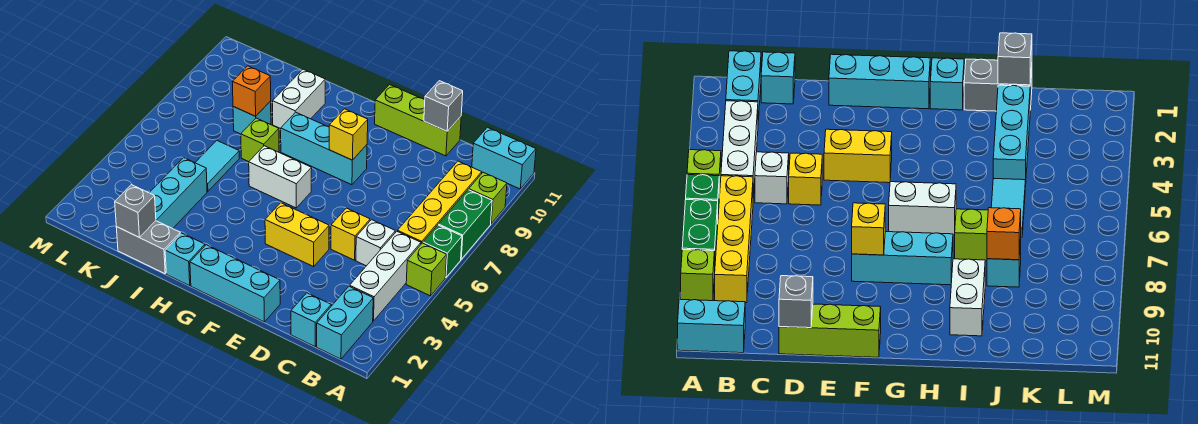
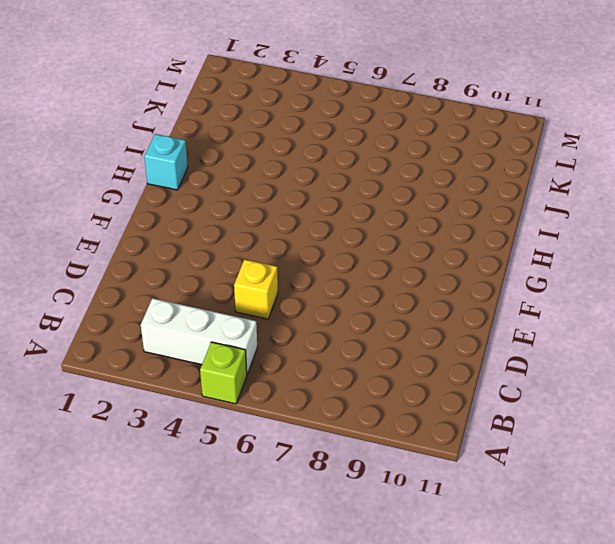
none -> green 1x1 brick [423,225,462,277]
none -> green 1x2 brick [438,190,492,259]
none -> lime 1x1 brick [469,172,507,224]

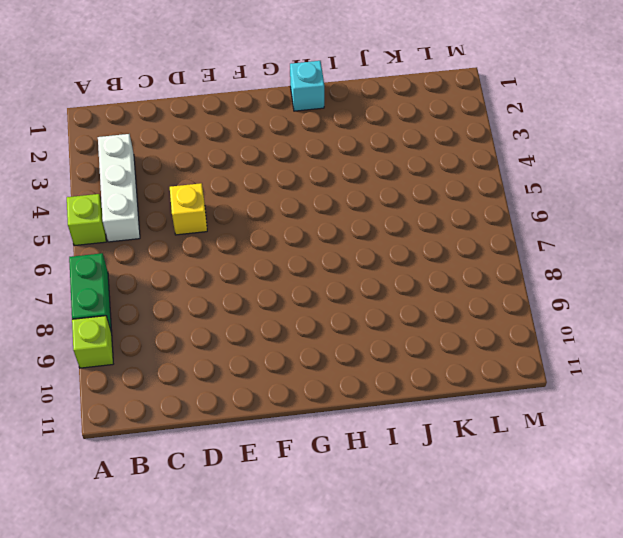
none -> green 1x1 brick [423,225,462,277]
none -> cyan 1x2 brick [472,127,536,189]
none -> cyan 1x2 brick [317,286,373,359]

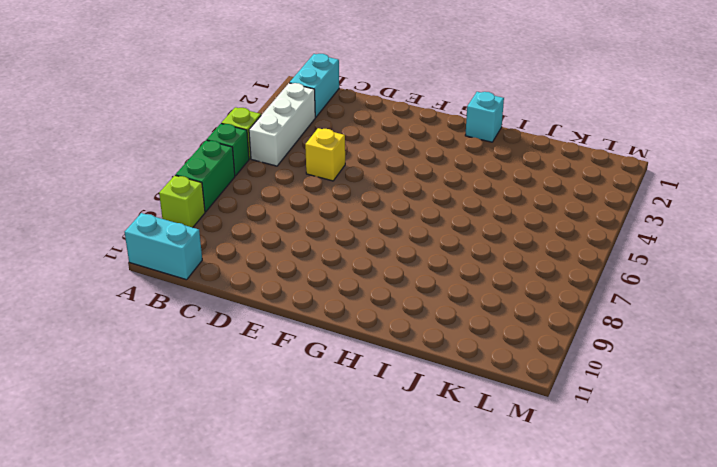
none -> yellow 1x4 brick [397,161,482,244]
none -> cyan 1x1 brick [291,293,331,346]
none -> white 1x1 brick [356,220,395,266]

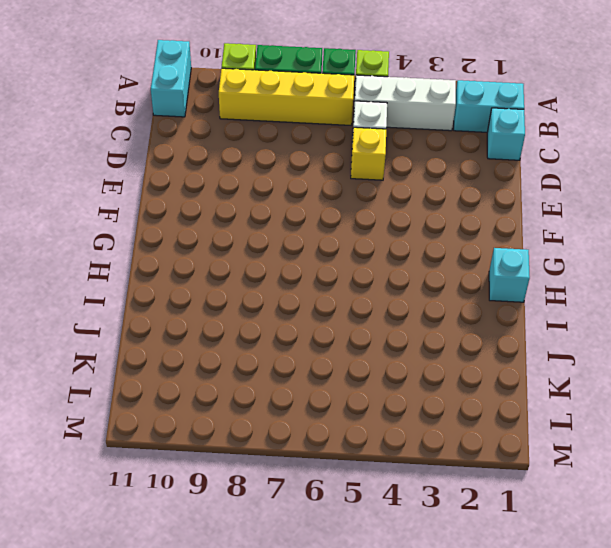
none -> lime 1x3 brick [375,85,461,156]
none -> cyan 1x3 brick [190,245,280,322]
none -> yellow 1x2 brick [265,203,329,267]

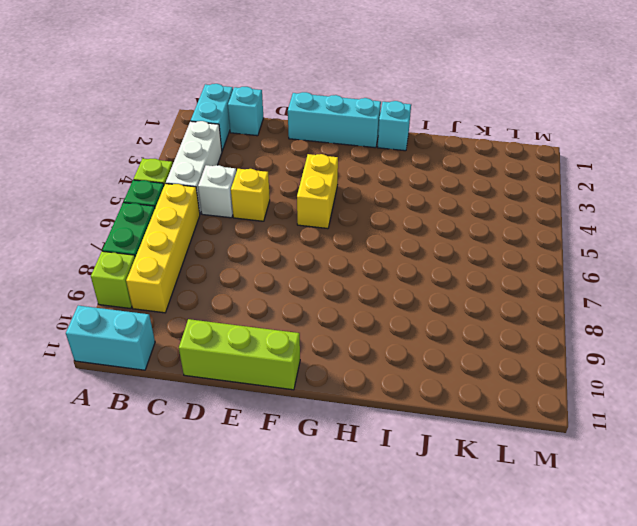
yellow 1x2 brick [297,154,338,229] -> yellow 1x2 brick turned to [265,203,329,267]
none -> cyan 1x3 brick [281,112,367,185]
none -> white 1x2 brick [249,146,312,208]
none -> grey 1x2 brick [116,221,180,274]

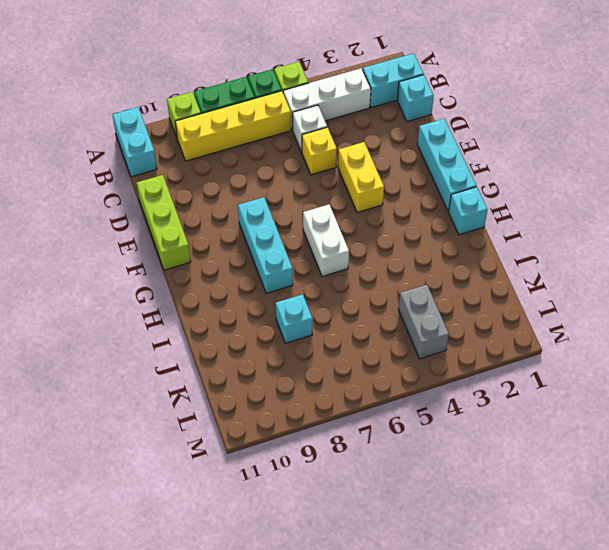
grey 1x2 brick [398,285,449,359] -> grey 1x2 brick moved to [116,221,180,274]
none -> lime 1x1 brick [241,118,279,162]
none -> white 1x2 brick [273,69,325,129]
none -> cyan 1x3 brick [150,158,207,229]

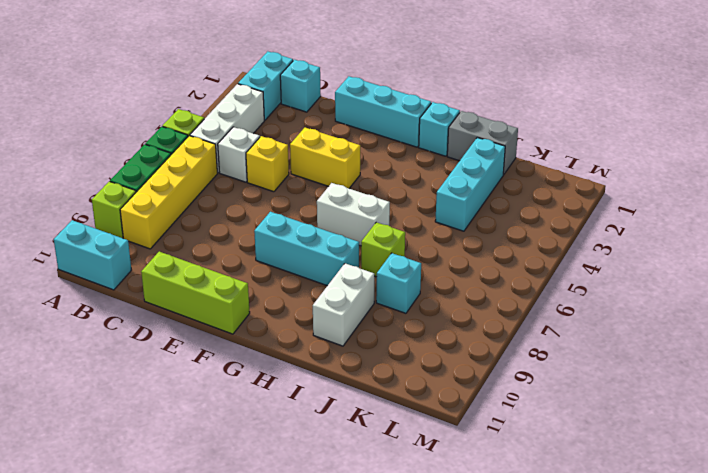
none -> cyan 1x2 tile [195,141,239,192]
none -> grey 1x1 brick [424,81,463,131]
none -> yellow 1x1 brick [329,109,368,160]

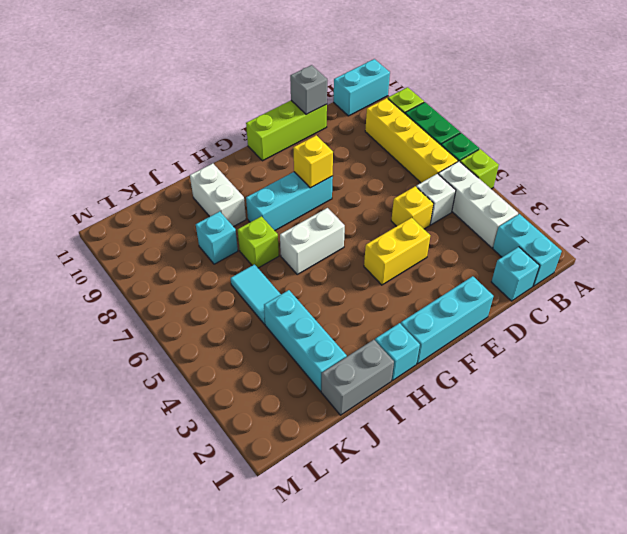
none -> grey 1x1 brick [115,185,156,238]
none -> orange 1x1 brick [233,66,271,116]

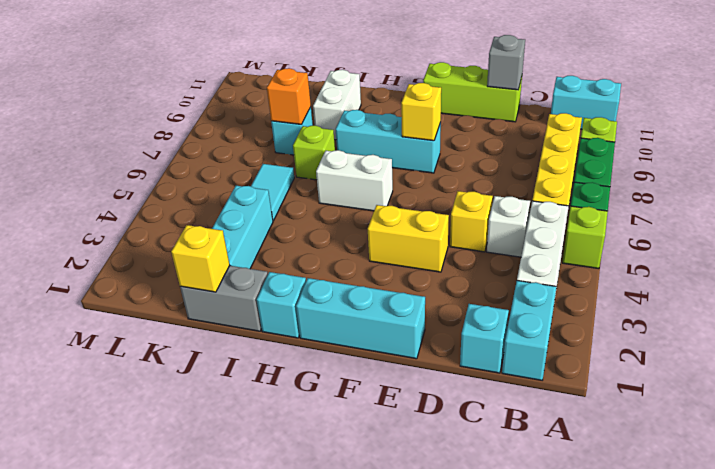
yellow 1x1 brick [171,225,230,292] -> grey 1x1 brick [115,185,156,238]

